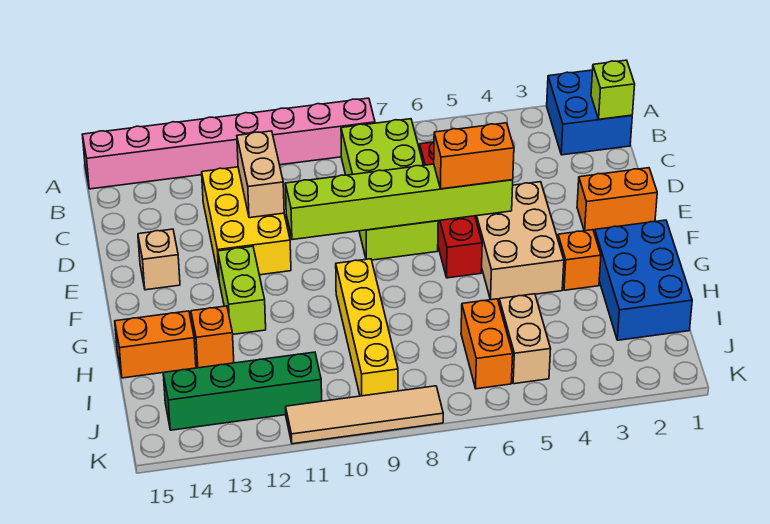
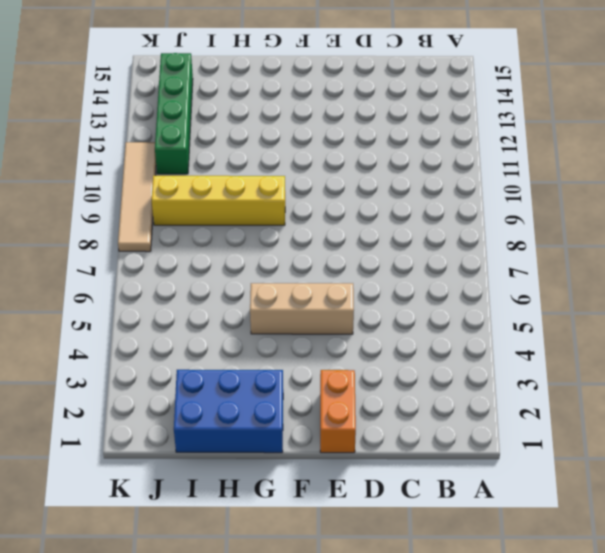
tan 1x3 brick [250,283,354,334] -> tan 2x3 brick [475,182,564,300]
none -> blue 2x2 brick [547,70,632,155]
none -> pink 1x8 brick [82,98,375,189]
none -> lime 2x4 brick [341,119,438,260]

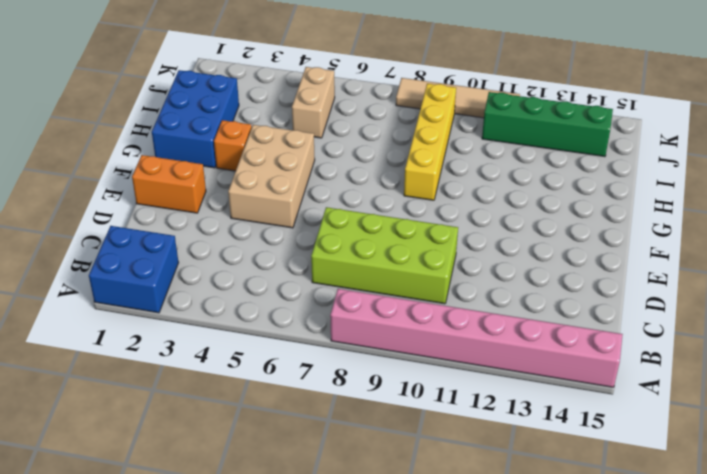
lime 2x4 brick [311,207,458,304] -> lime 2x4 brick turned to [341,119,438,260]
none -> red 1x4 brick [420,142,482,278]
none -> yellow 2x3 brick [202,167,291,278]
none -> tan 1x1 brick [138,229,180,290]

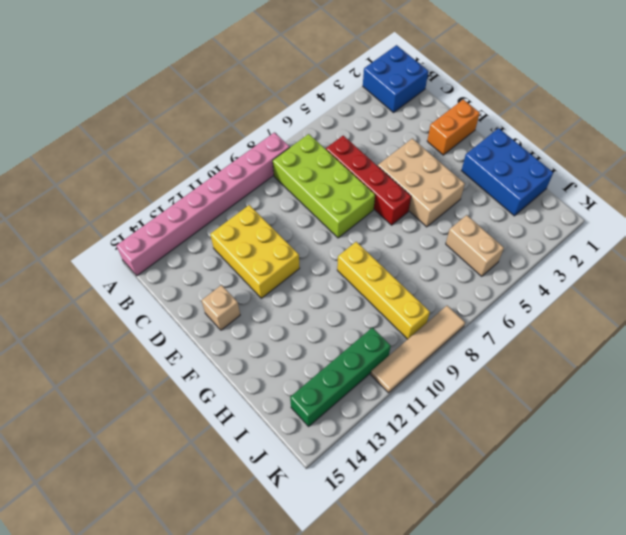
none -> lime 1x2 brick [218,246,266,334]
none -> orange 1x1 brick [558,230,601,290]
none -> orange 1x1 brick [191,306,234,368]

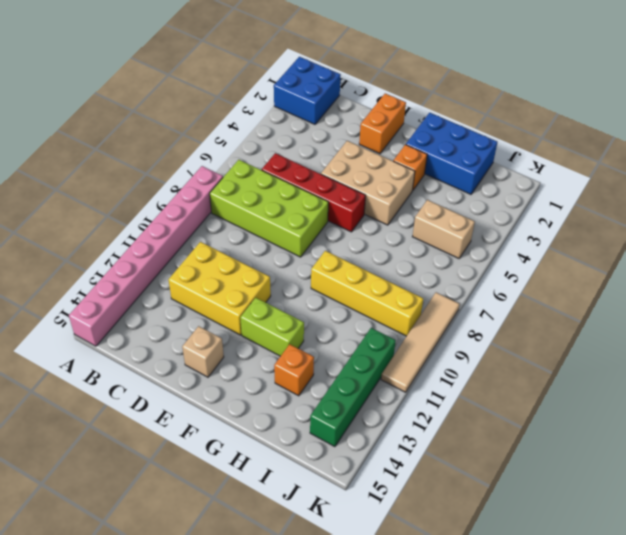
none -> orange 1x2 brick [115,311,196,378]
none -> orange 1x2 brick [461,299,513,389]
none -> lime 1x1 brick [591,60,635,119]

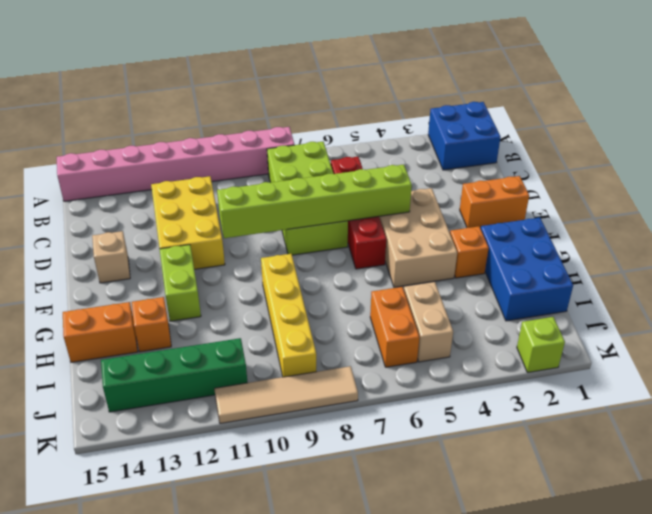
lime 1x1 brick [517,317,565,373] -> lime 1x1 brick moved to [591,60,635,119]
none -> tan 1x2 brick [237,131,284,218]
none -> orange 1x2 brick [434,123,514,189]

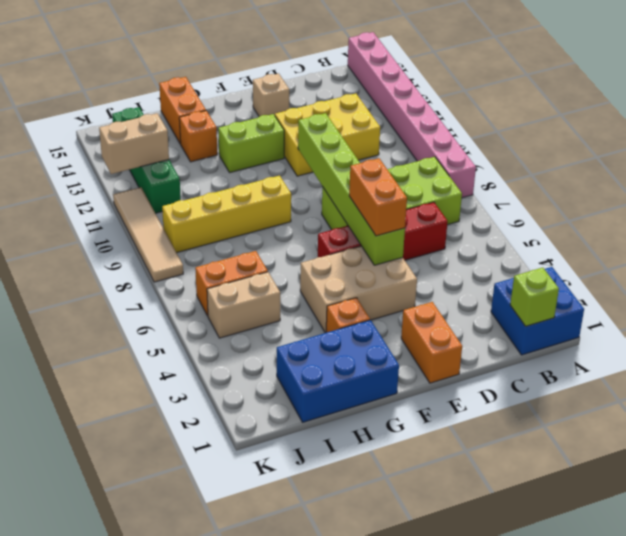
tan 1x2 brick [99,113,169,174] -> tan 1x2 brick moved to [237,131,284,218]

